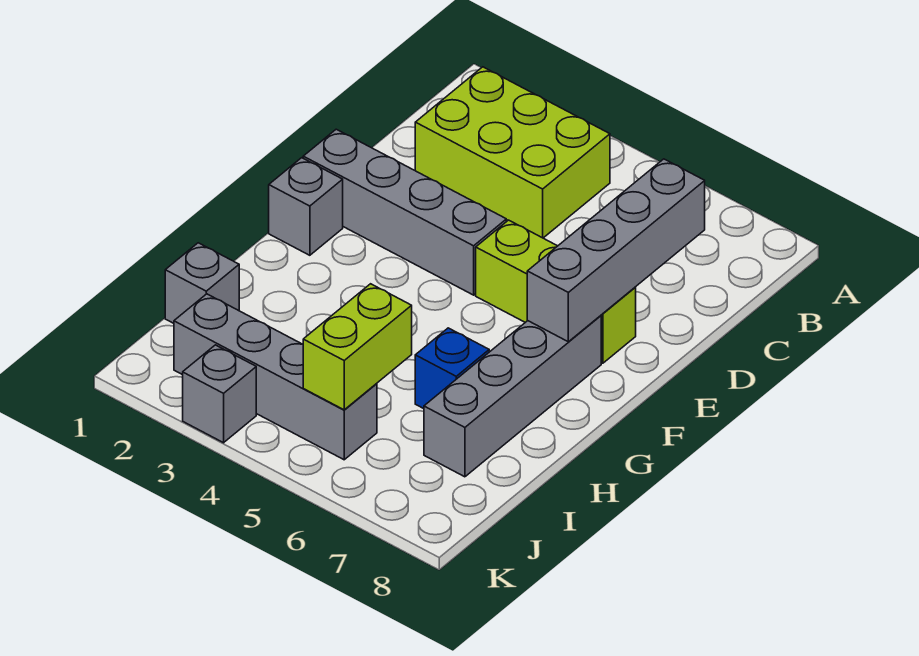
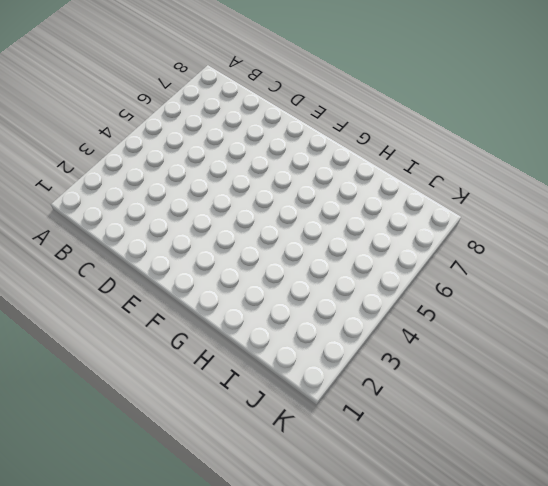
none -> lime 2x3 brick [415,67,610,238]
none -> grey 1x4 brick [303,129,506,295]

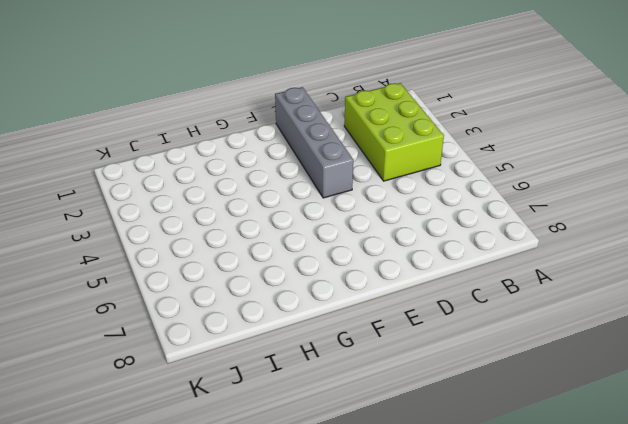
none -> lime 1x3 brick [476,220,636,363]
none -> grey 1x1 brick [269,158,343,255]

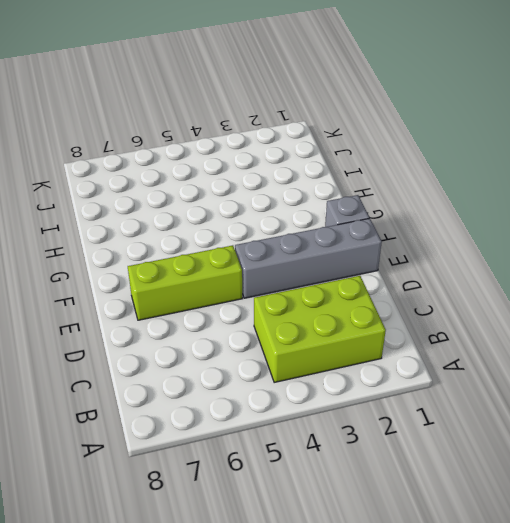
none -> grey 1x4 brick [424,316,601,477]
none -> blue 1x1 brick [415,328,489,409]

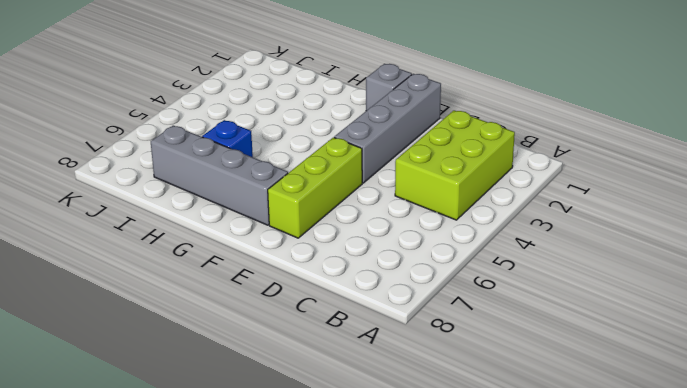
none -> grey 1x1 brick [165,243,239,323]
none -> grey 1x4 brick [174,294,377,460]

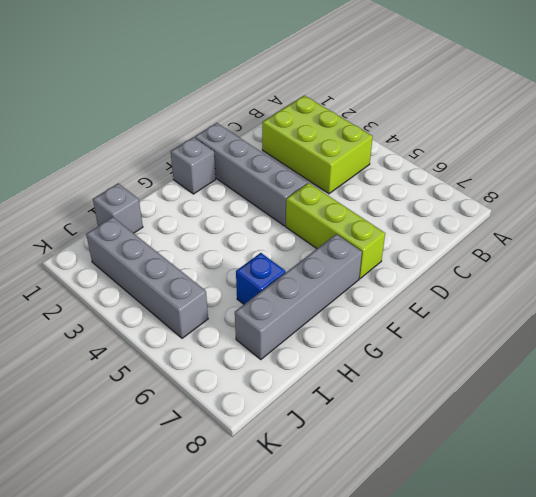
none -> grey 1x1 brick [183,345,256,443]
none -> grey 1x4 brick [527,159,705,342]

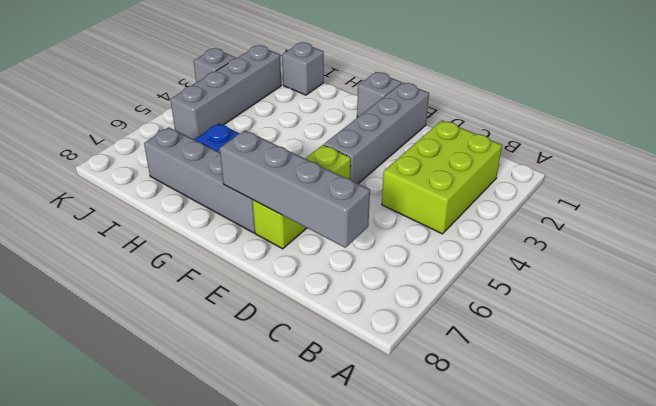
none -> lime 1x2 brick [303,284,412,410]

